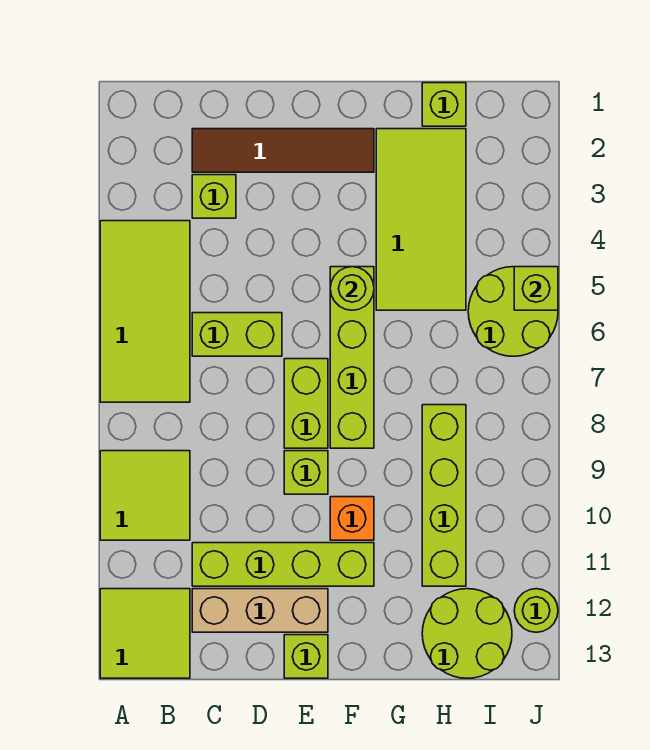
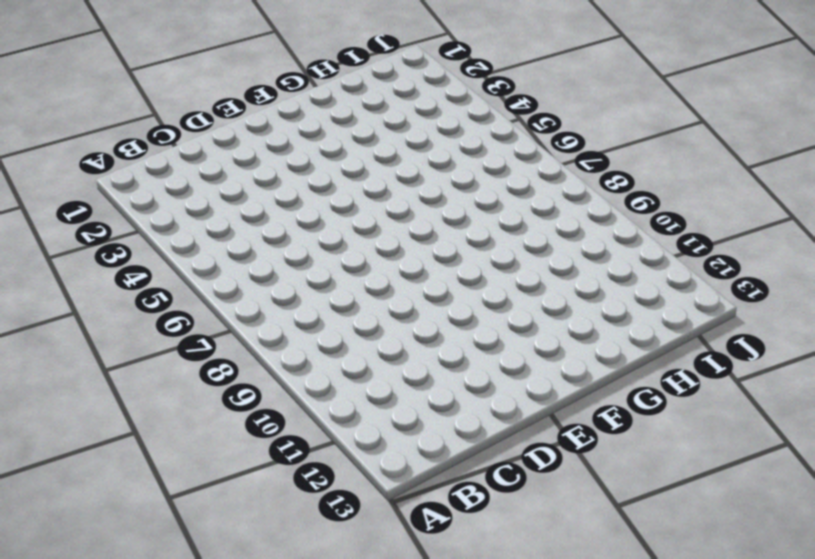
none -> lime 2x4 tile [100,221,190,402]
none -> lime 2x2 tile [100,451,190,540]
none -> lime 2x2 tile [100,589,190,678]

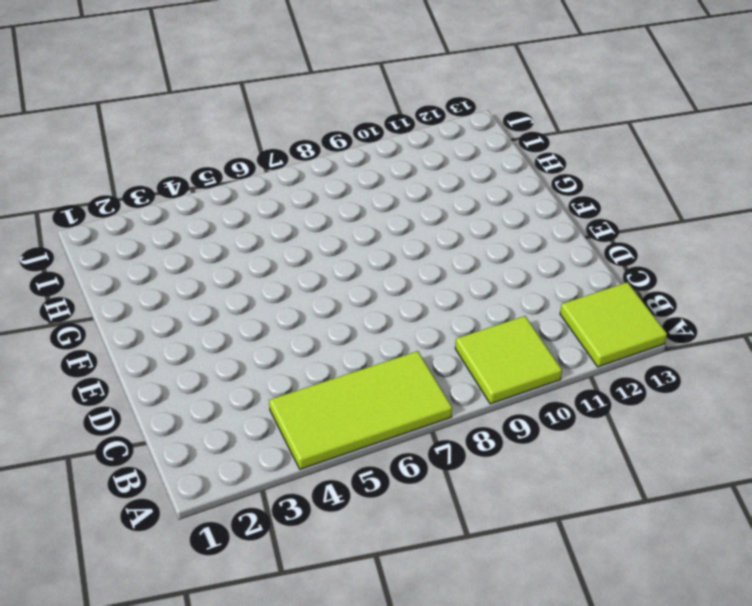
none -> brown 1x4 tile [192,129,374,172]
none -> lime 1x1 brick [192,175,236,218]
none -> lime 1x2 brick [192,313,282,356]

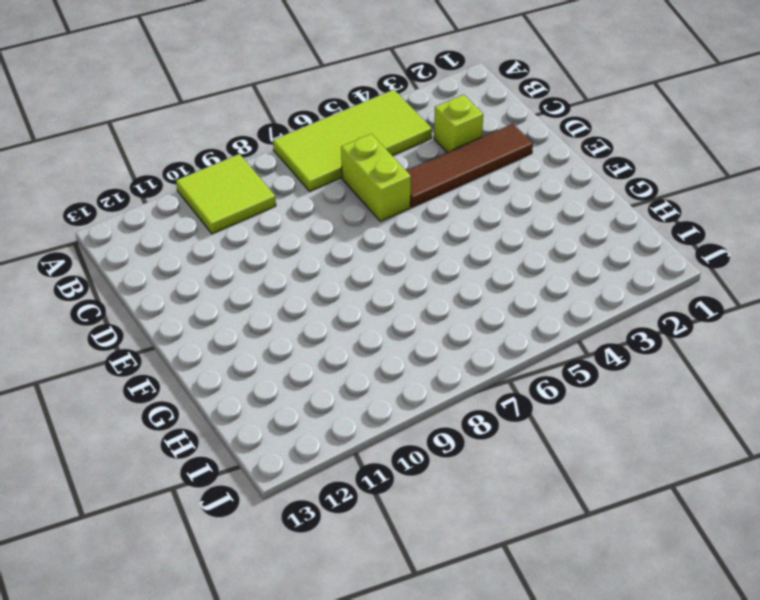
brown 1x4 tile [406,124,533,207] -> brown 1x4 tile turned to [192,129,374,172]
none -> lime 2x2 tile [100,589,190,678]
none -> lime 1x4 brick [192,543,374,586]
none -> tan 1x3 brick [192,589,328,632]

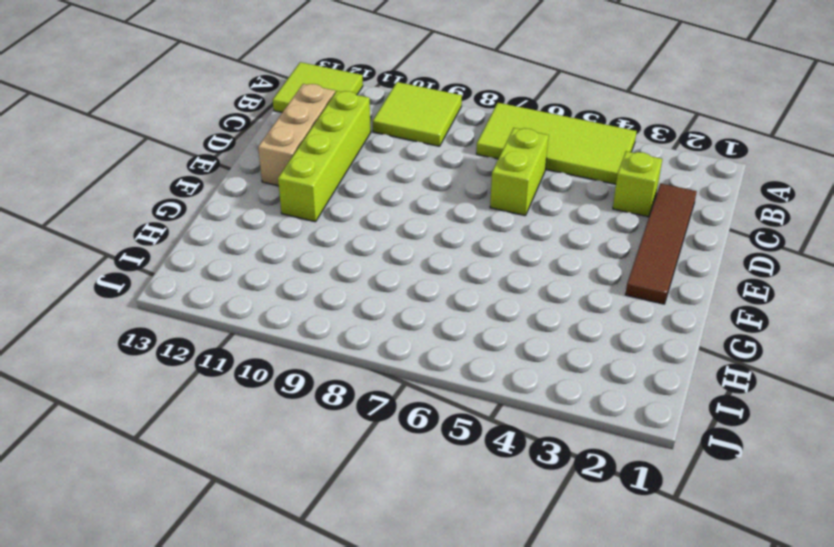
none -> lime 1x2 brick [284,359,328,448]
none -> lime 1x1 brick [284,451,328,494]
none -> lime 1x1 brick [284,635,328,678]

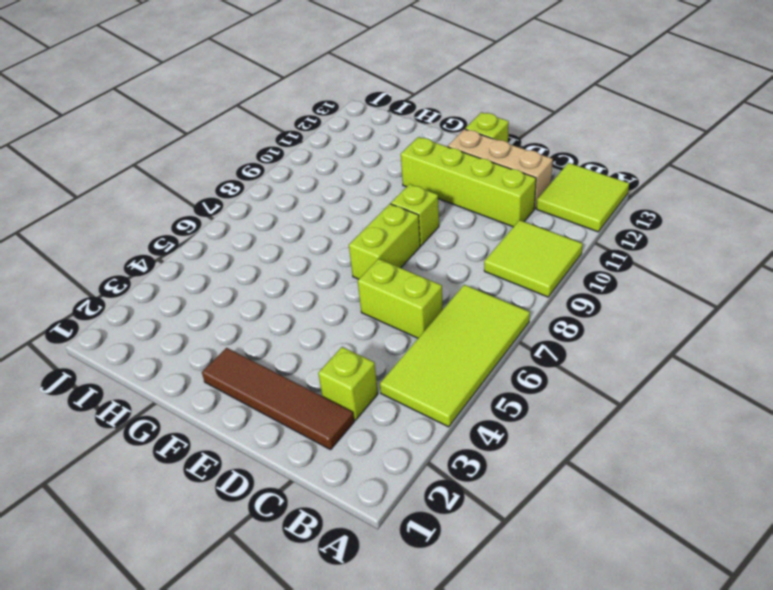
none -> lime 1x4 brick [330,267,374,448]
none -> orange 1x1 brick [330,497,374,540]
none -> lime 2x4 tile [376,129,466,310]

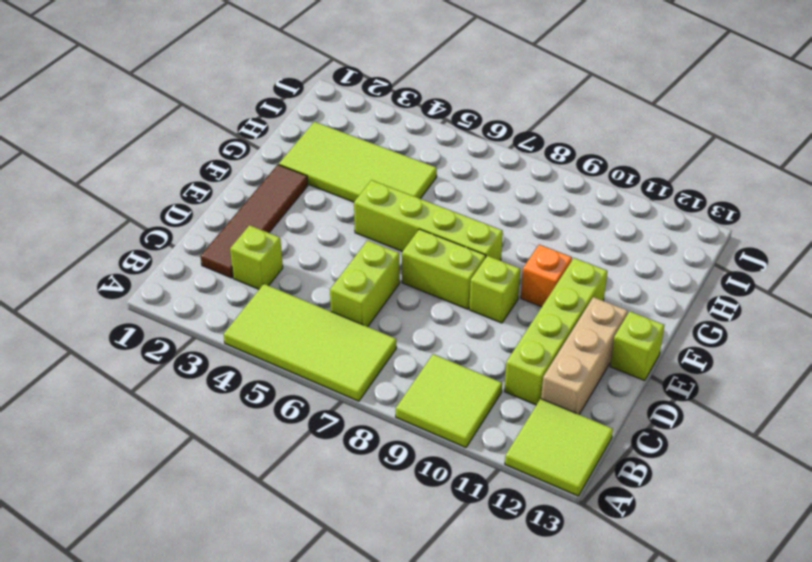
none -> lime 1x1 brick [422,83,466,126]
none -> lime 1x4 brick [422,405,466,586]
none -> lime 2x2 round brick [422,589,512,678]

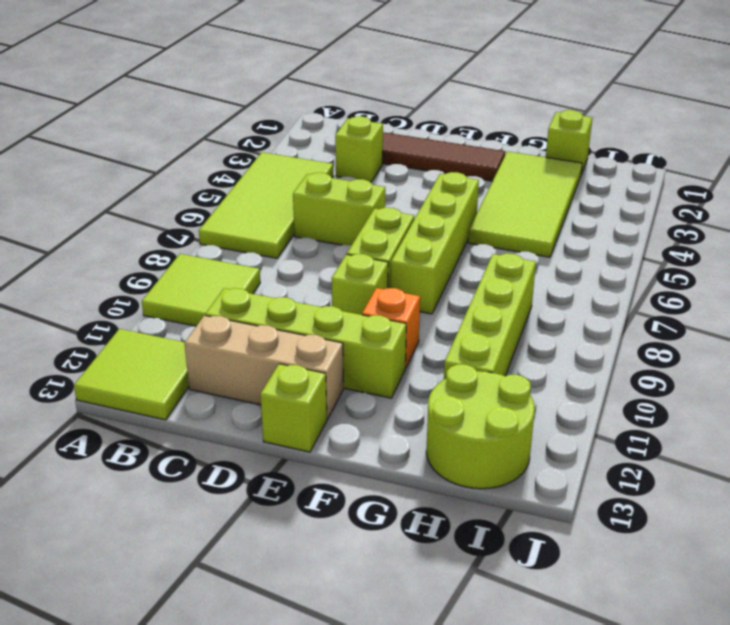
none -> lime 2x2 round brick [468,267,558,356]
none -> lime 1x1 round brick [514,589,558,632]
none -> lime 1x1 round brick [330,267,374,310]

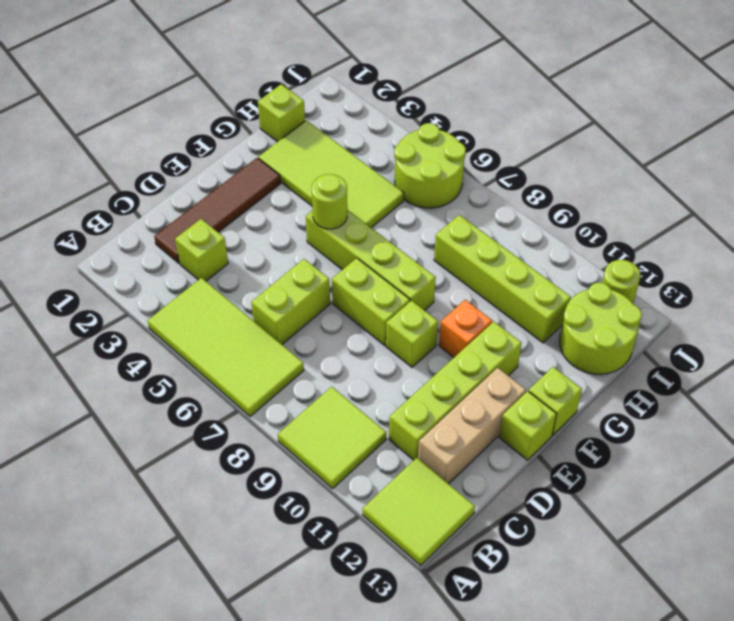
lime 1x1 brick [529,367,582,435] -> lime 1x1 brick moved to [514,267,558,310]

